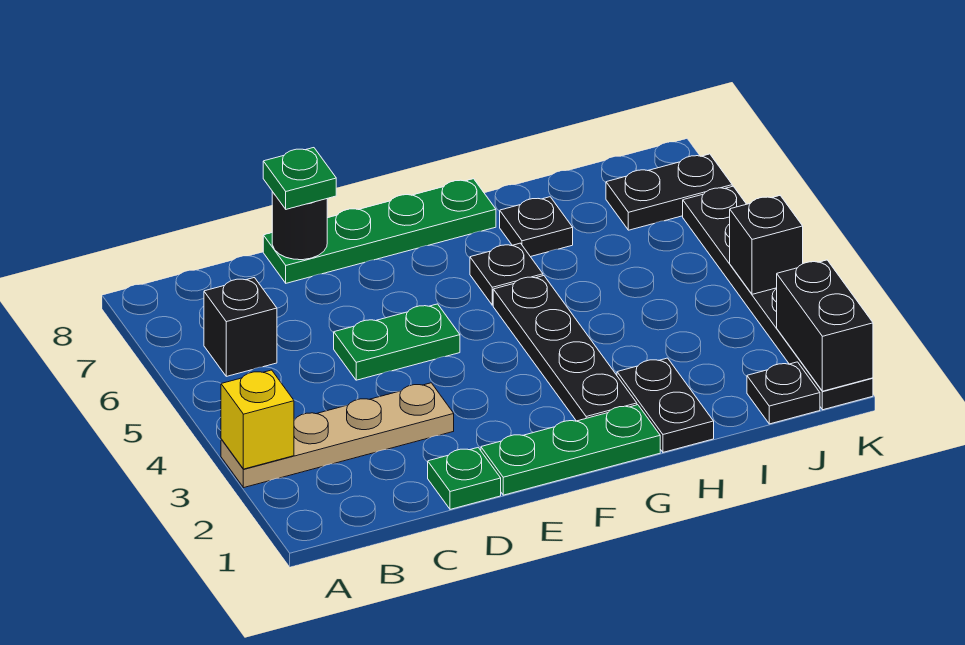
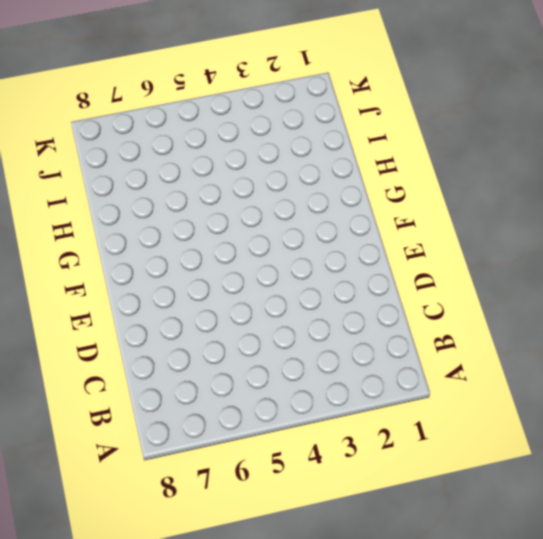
none -> tan 1x4 plate [221,383,454,488]
none -> black 1x1 brick [204,278,277,376]
none -> green 1x1 plate [428,448,501,509]

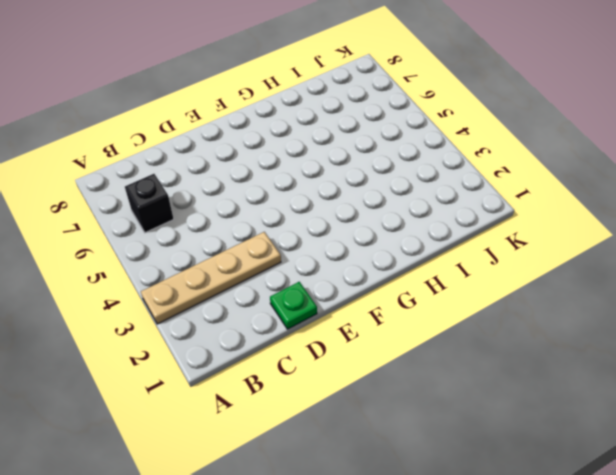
none -> green 1x2 plate [334,304,460,380]
none -> green 1x4 plate [263,179,496,283]
none -> green 1x3 plate [481,405,660,495]

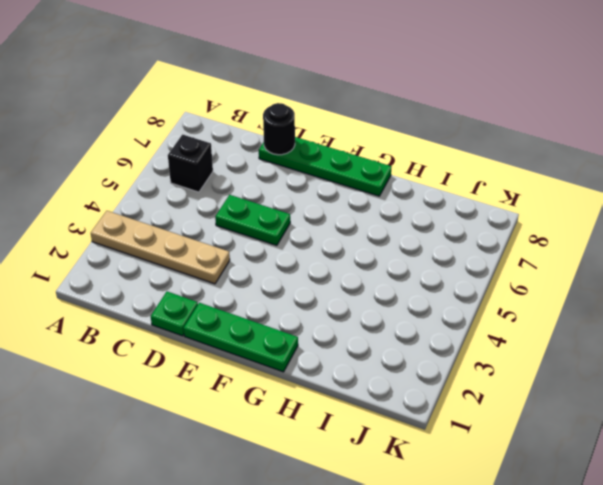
none -> black 1x4 plate [493,276,637,421]
none -> black 1x1 plate [470,243,543,305]
none -> black 1x2 plate [617,358,714,452]

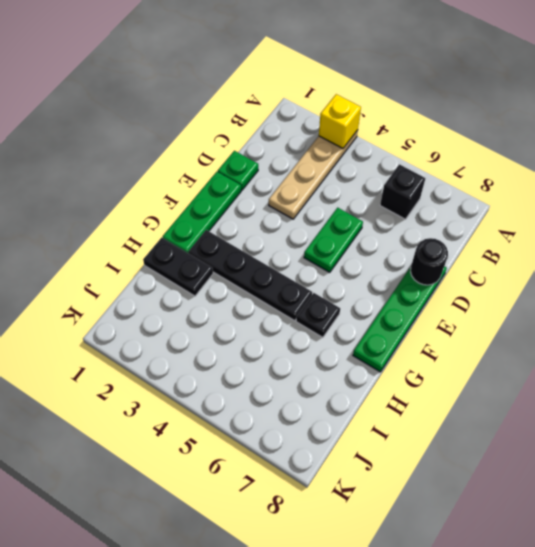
none -> black 1x1 plate [500,197,573,257]
none -> black 1x1 plate [747,362,820,424]
none -> black 1x2 plate [606,154,732,230]

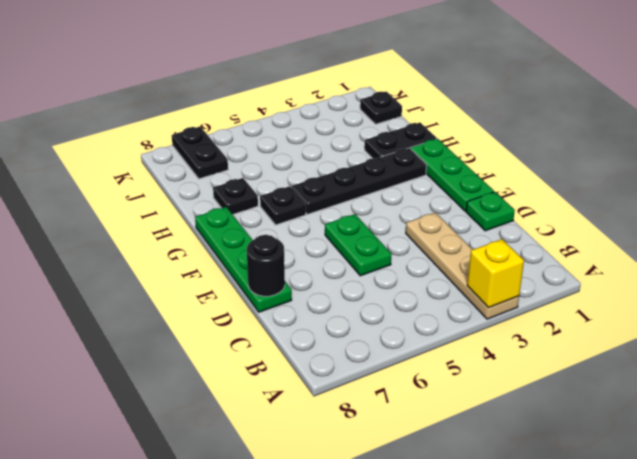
none -> black 1x1 brick [204,278,277,376]
none -> black 1x6 plate [683,186,873,410]
none -> black 1x2 brick [777,260,873,391]

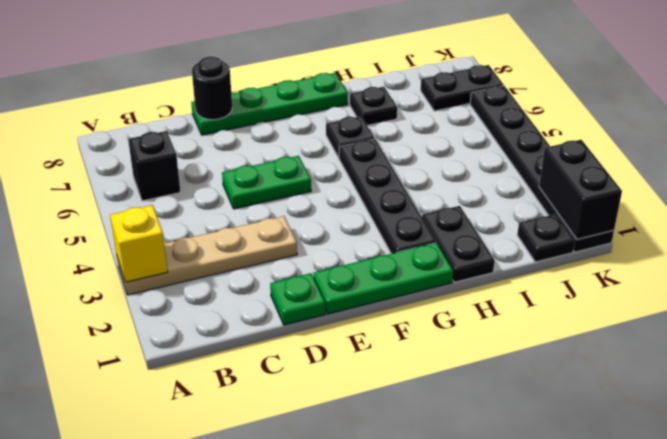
none -> black 1x1 brick [730,196,803,294]
none -> green 1x1 plate [263,148,336,209]

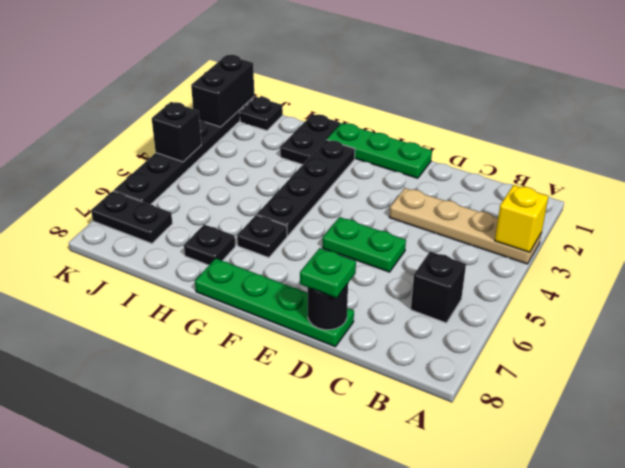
none -> green 1x1 plate [428,448,501,509]

